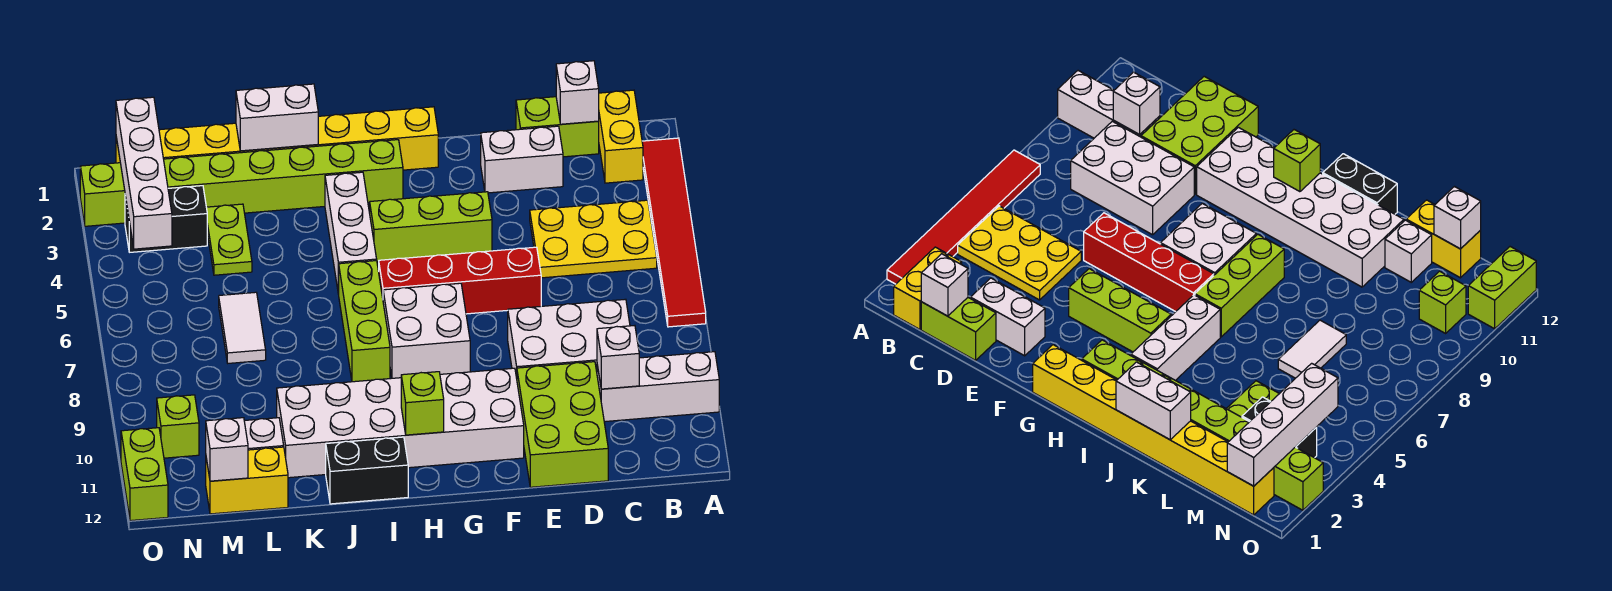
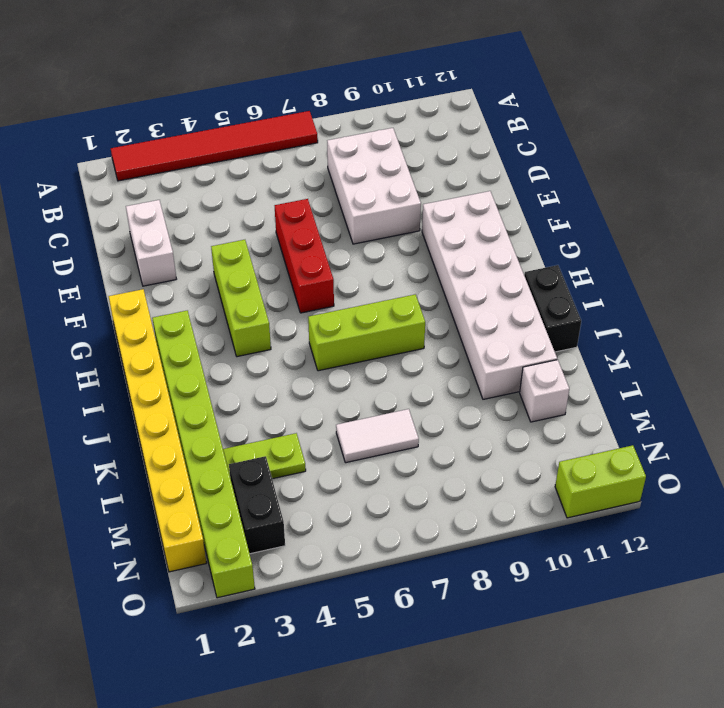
red 1x3 brick [275,199,334,313] -> red 1x4 brick [379,247,541,314]
none -> white 1x3 brick [597,352,719,422]
none -> yellow 1x2 brick [599,90,643,183]
none -> yellow 2x3 plate [530,200,657,278]
none -> lime 1x2 brick [516,97,599,157]

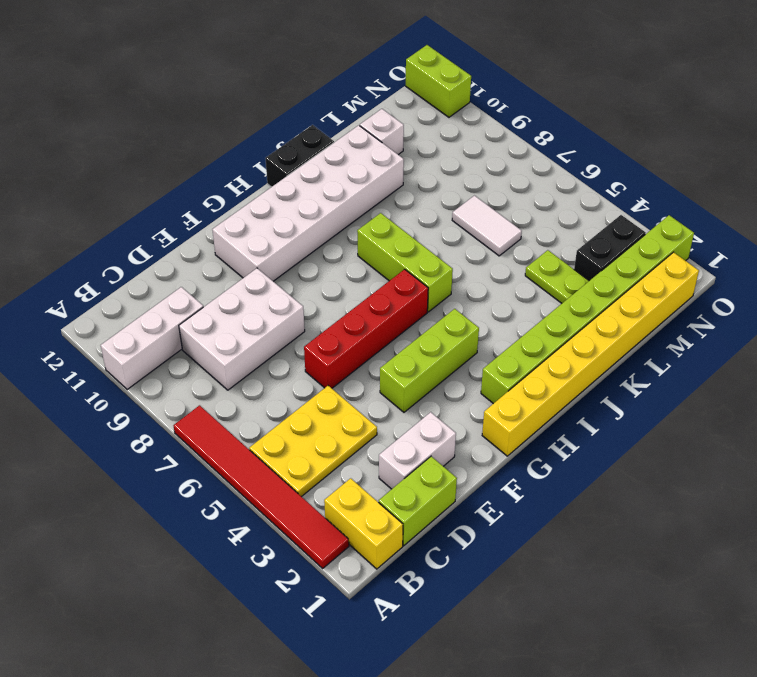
none -> lime 2x3 brick [517,362,608,487]
none -> white 2x2 brick [383,283,470,378]
none -> white 1x3 brick [325,172,377,294]
none -> yellow 1x2 brick [206,447,288,514]

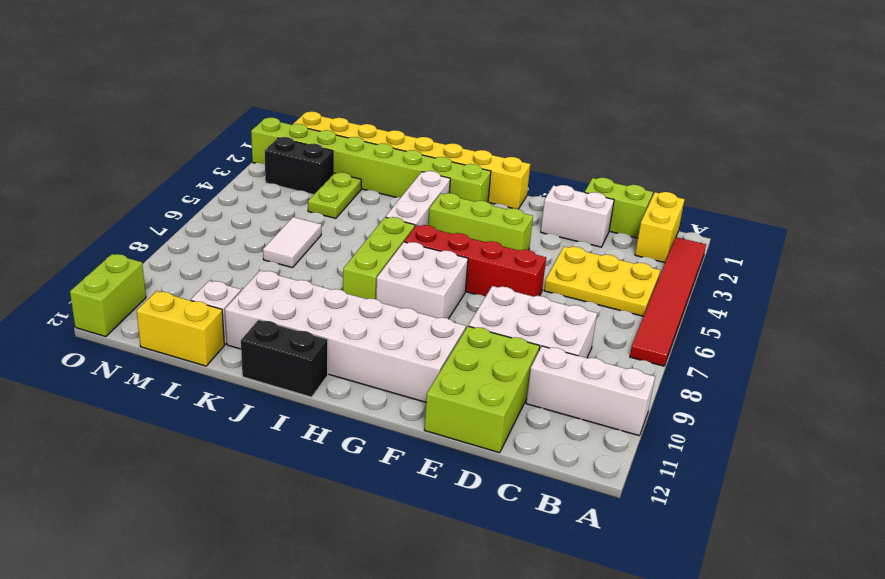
none -> lime 1x1 brick [157,395,199,458]
none -> white 1x1 brick [556,61,599,124]
none -> white 1x1 brick [597,326,639,389]
none -> lime 1x1 brick [401,372,444,435]

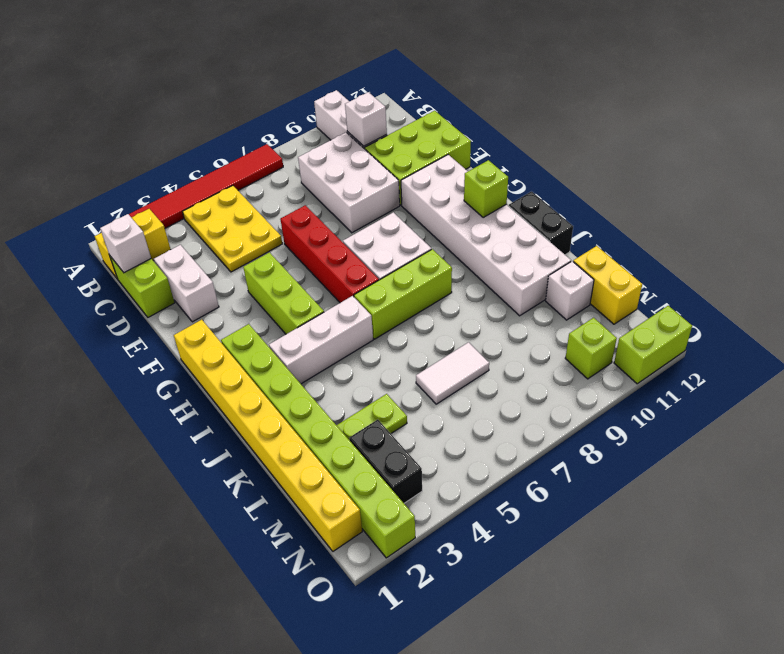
none -> white 1x2 brick [236,84,318,151]
none -> white 1x1 brick [206,418,248,481]
none -> white 1x4 brick [116,97,172,249]

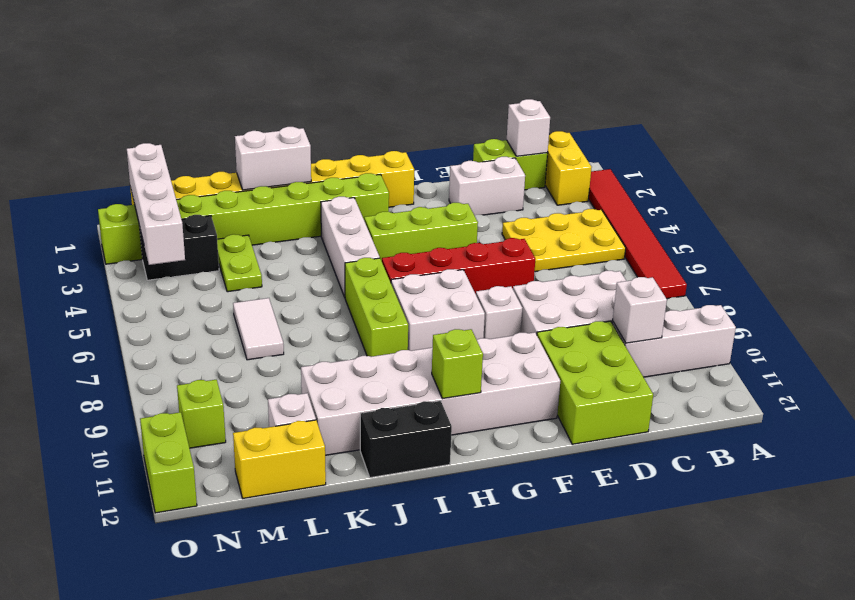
white 1x1 brick [476,286,522,339] -> white 1x1 brick moved to [206,418,248,481]

